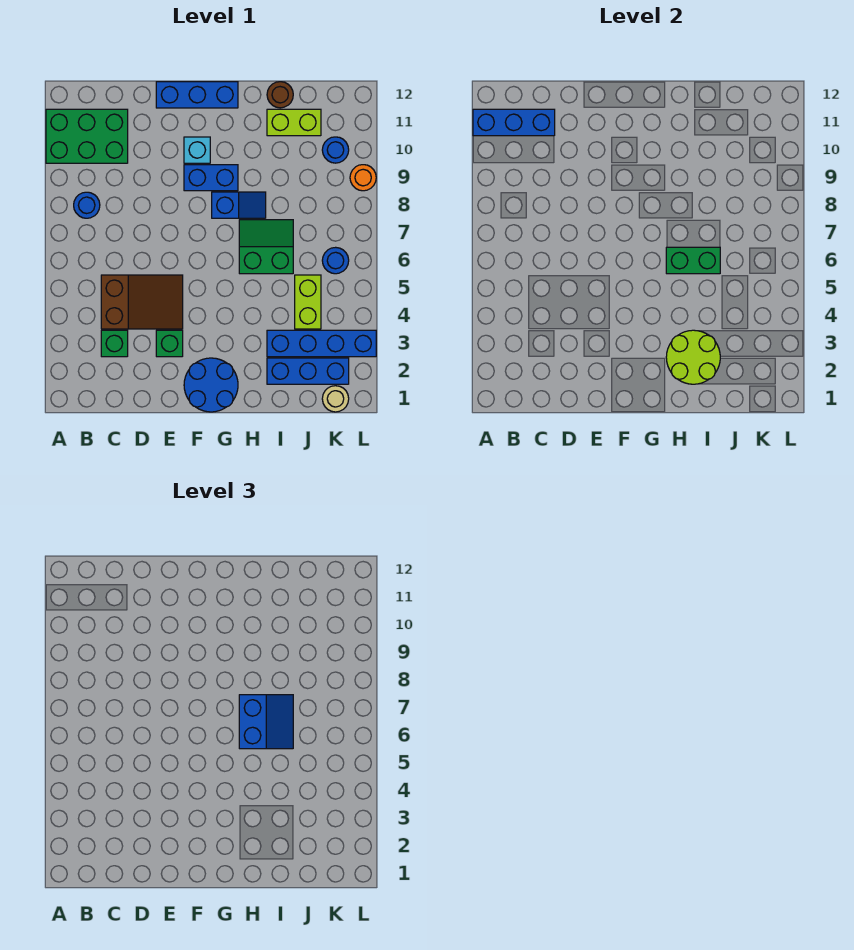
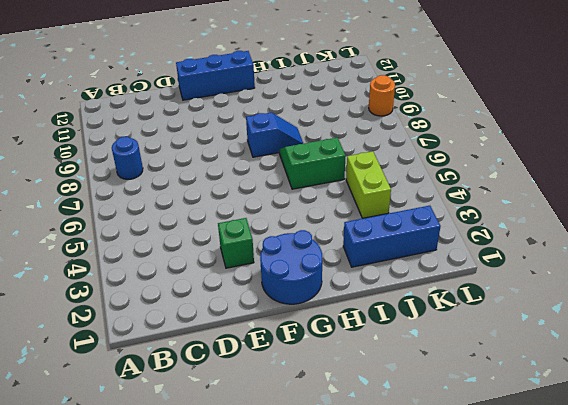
none -> green 2x3 brick [46,109,128,163]
none -> green 1x1 brick [101,330,128,357]
none -> brown 2x3 slope [101,275,183,329]

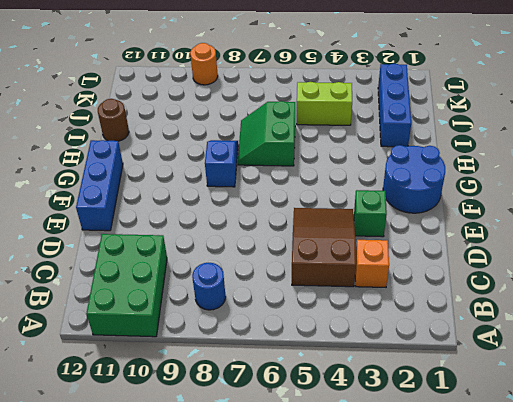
orange 1x1 brick [355,240,389,287] -> green 1x1 brick [101,330,128,357]
none -> blue 1x2 brick [184,165,238,191]
none -> cyan 1x1 brick [184,137,210,163]
none -> blue 1x4 brick [267,330,376,357]

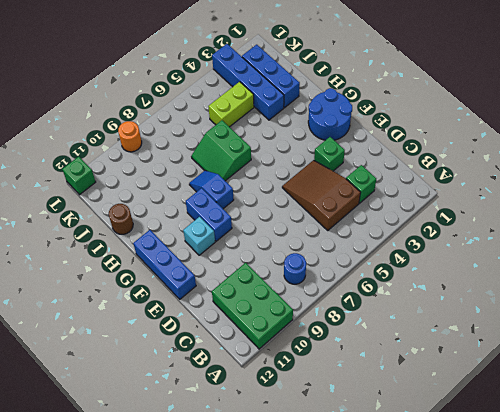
green 1x1 brick [62,157,96,195] -> none
none -> lime 1x2 brick [267,109,321,136]
none -> tan 1x1 round brick [322,386,349,412]
none -> blue 1x1 round brick [322,247,349,274]

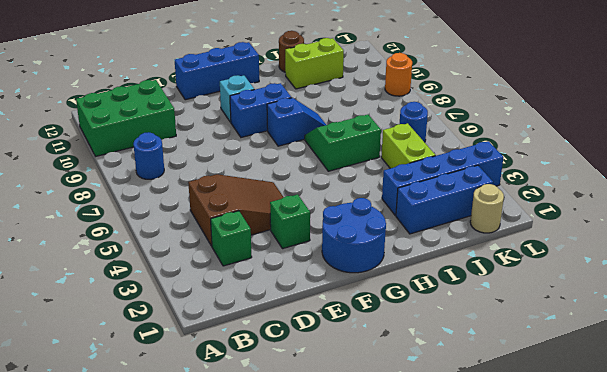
none -> blue 1x1 round brick [322,137,349,163]
none -> blue 1x3 brick [473,109,555,136]
none -> lime 2x2 round brick [666,330,720,384]

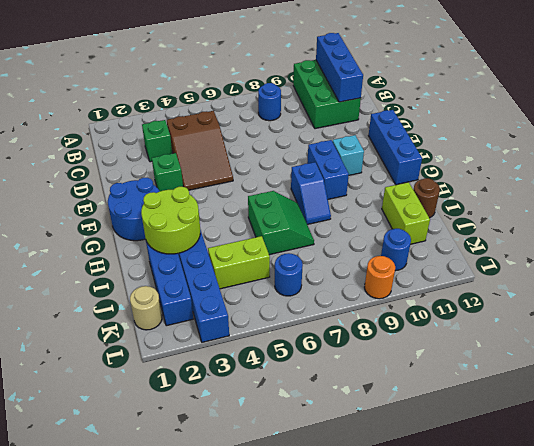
none -> green 1x2 brick [666,247,720,274]
none -> blue 2x2 slope [239,695,293,749]

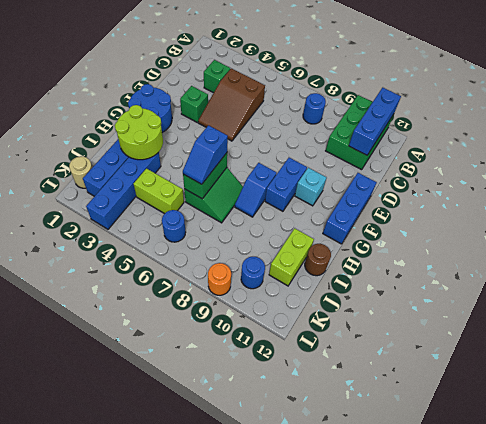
blue 1x2 slope [183,125,228,184] -> blue 2x2 slope [239,695,293,749]

